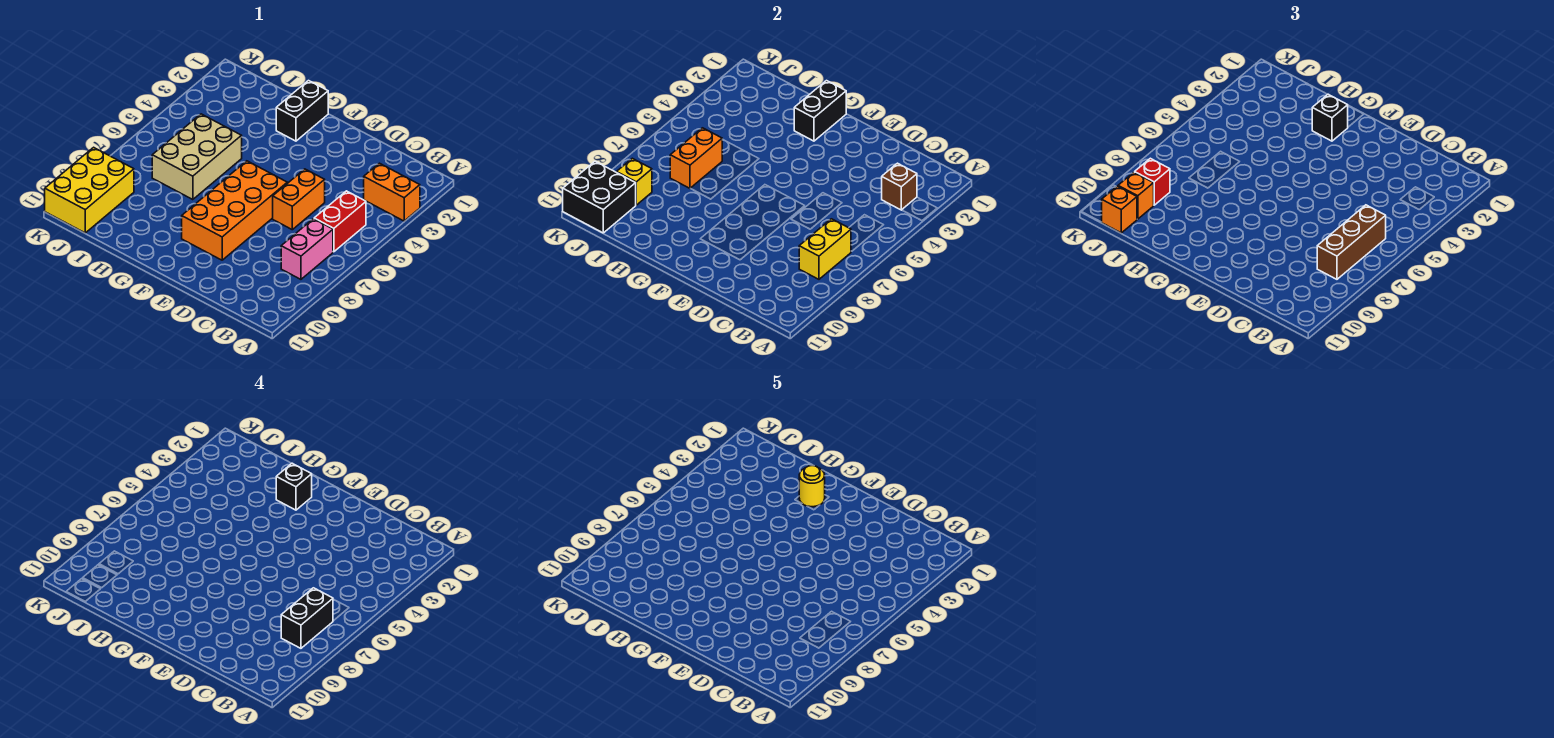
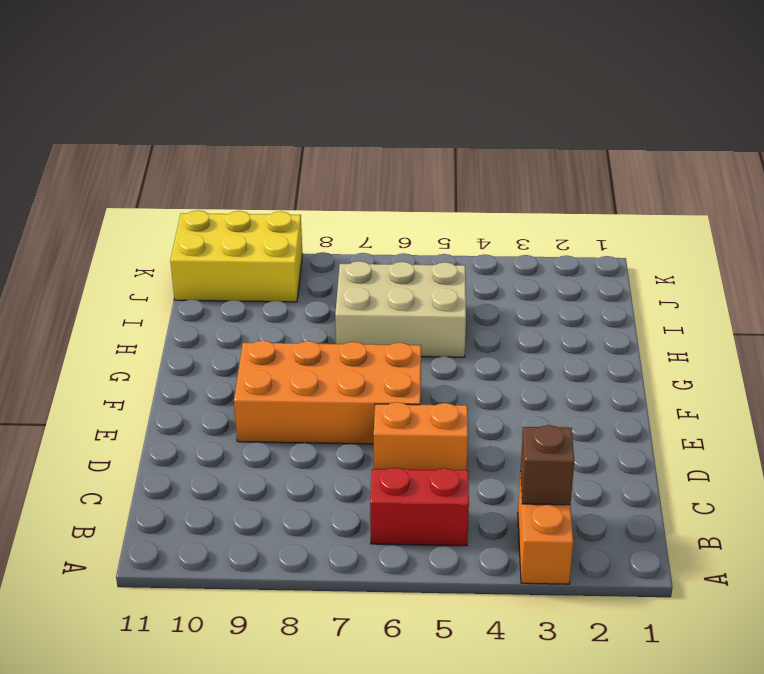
none -> pink 1x2 brick [281,219,333,279]
none -> black 1x2 brick [276,81,328,141]
none -> yellow 1x2 brick [799,219,851,279]

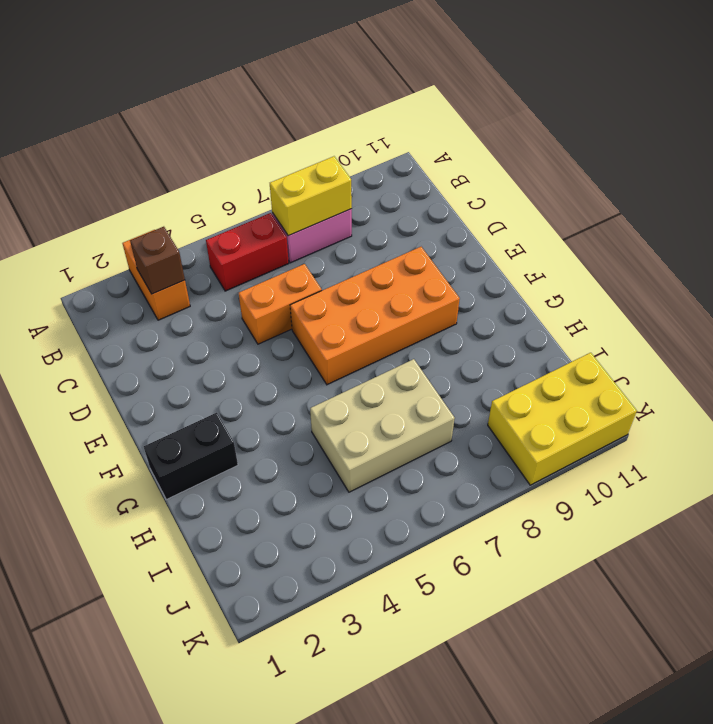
none -> black 1x2 brick [794,81,846,141]
none -> orange 1x2 brick [670,128,722,188]
none -> yellow 1x1 brick [617,158,652,205]

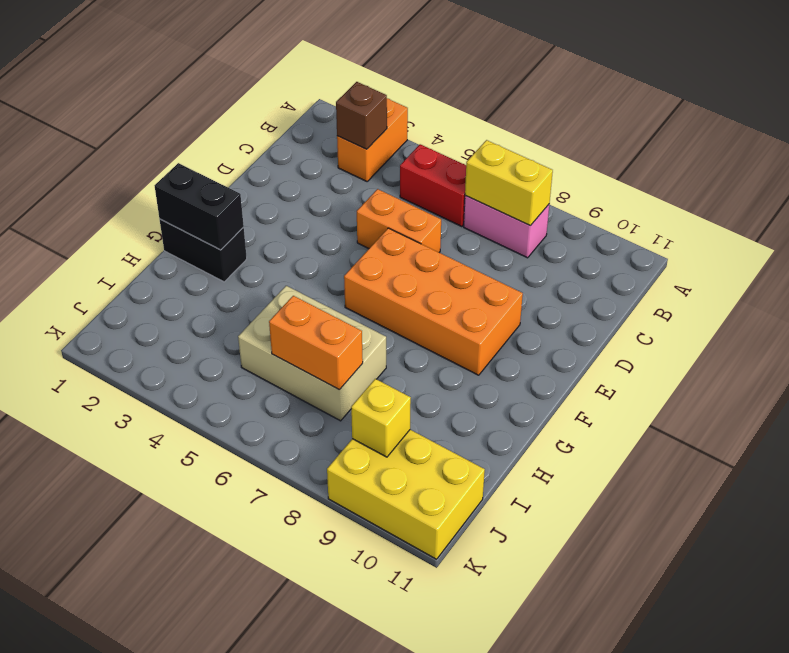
none -> black 2x2 brick [563,161,636,233]
none -> brown 1x3 brick [1317,205,1386,279]
none -> black 1x1 brick [1312,94,1348,141]

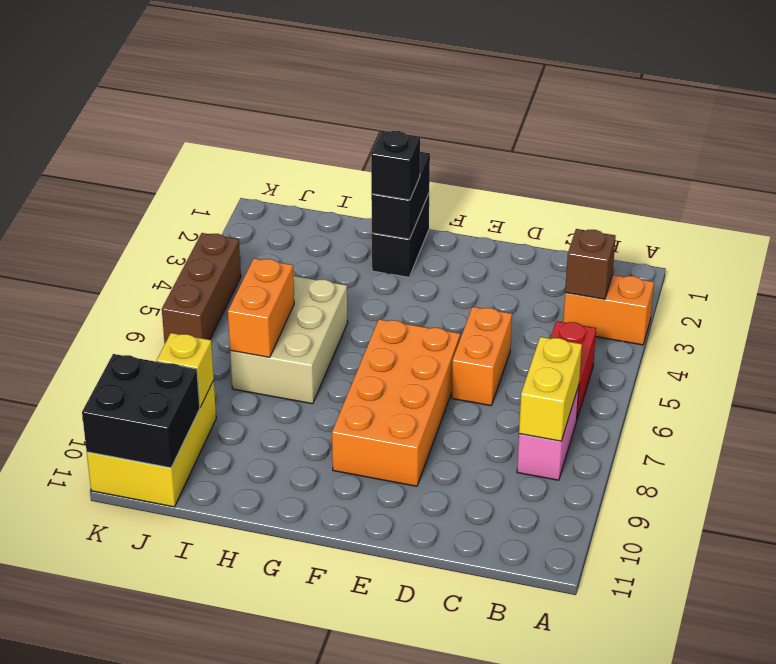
brown 1x3 brick [162,233,241,343] -> brown 1x3 brick moved to [1317,205,1386,279]
none -> red 1x1 brick [1135,158,1170,205]
none -> orange 1x1 brick [1118,172,1154,219]
none -> orange 1x1 brick [1102,186,1137,233]

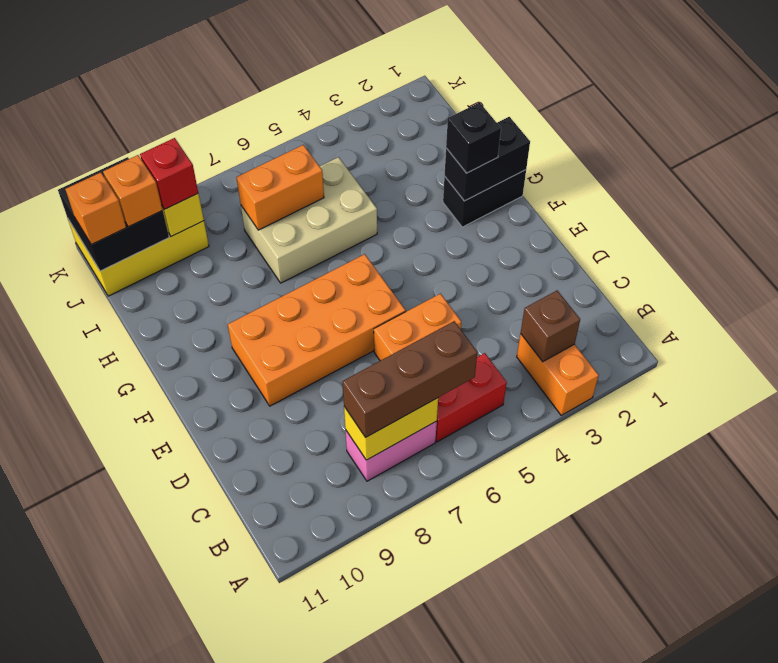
none -> black 1x2 brick [281,588,333,648]
none -> black 1x1 brick [276,463,312,510]
none -> yellow 1x1 round brick [799,466,825,507]

